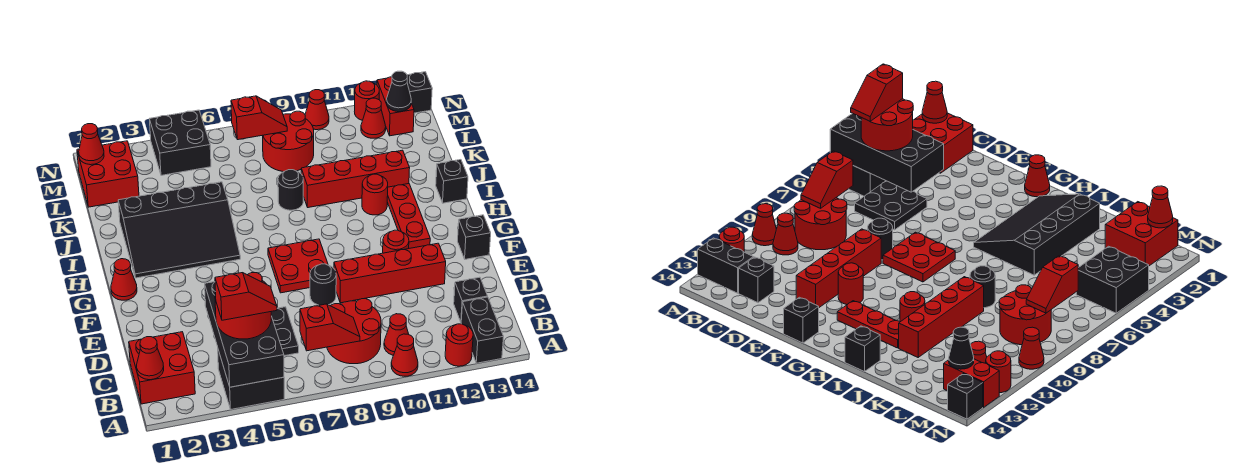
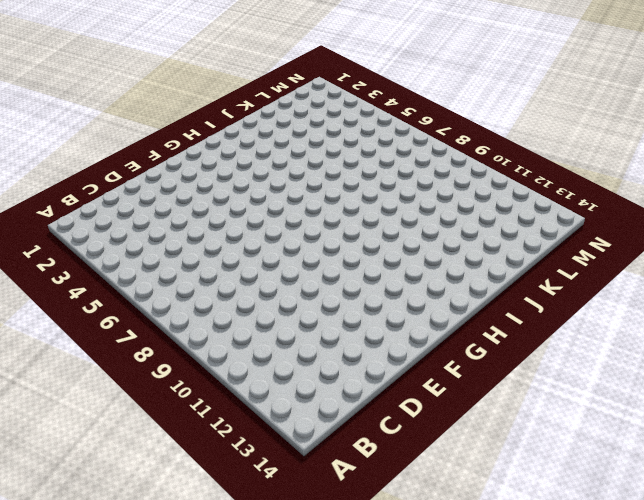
none -> black 2x2 brick [218,350,284,409]
none -> red 1x1 cone [391,334,418,376]
none -> red 1x1 round brick [445,324,473,366]
none -> black 1x2 brick [461,297,503,363]

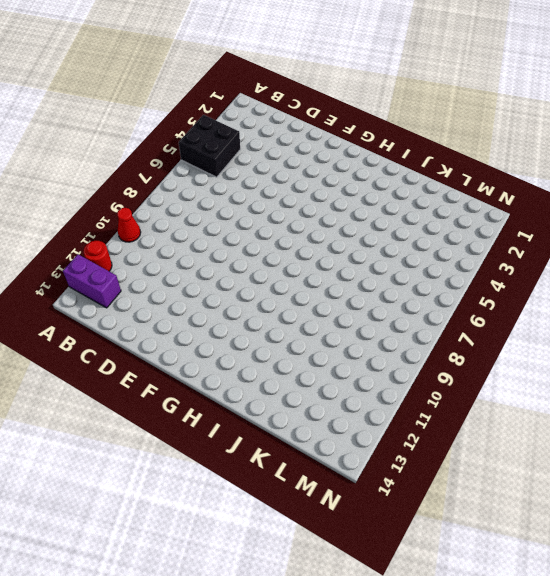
purple 1x2 brick [63,254,121,308] -> black 1x2 brick [461,297,503,363]
none -> red 2x2 brick [129,332,195,404]
none -> red 2x2 round brick [327,299,381,364]
none -> red 1x1 cone [384,314,408,355]
none -> black 2x2 plate [271,307,299,356]

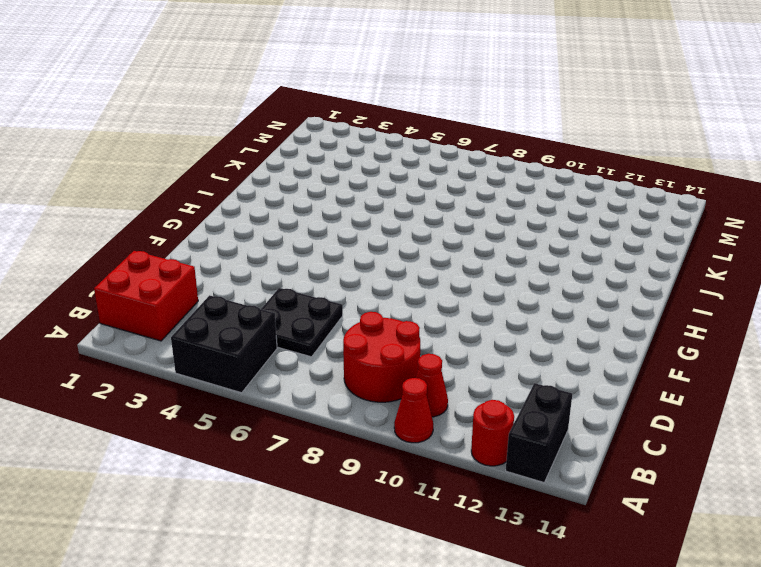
none -> black 1x1 brick [454,277,488,322]
none -> black 1x1 round brick [310,264,336,305]
none -> red 1x4 brick [334,243,446,303]
none -> red 2x2 plate [268,239,328,293]

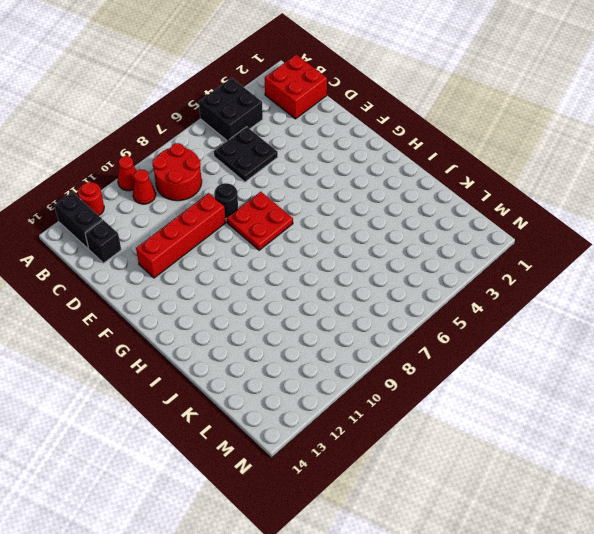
none -> red 1x1 round brick [383,230,409,253]
none -> black 1x1 brick [458,215,491,259]
none -> red 1x1 cone [111,259,137,300]
none -> red 1x3 plate [387,184,430,248]

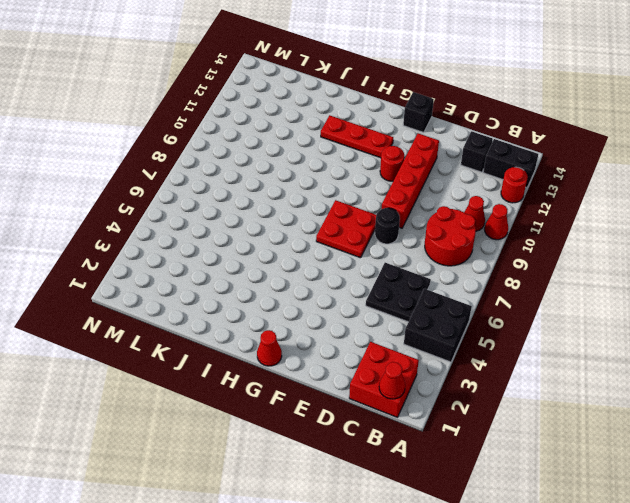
none -> black 3x4 slope [118,182,240,278]
none -> red 1x1 round brick [362,174,388,215]
none -> black 1x1 brick [436,160,468,203]
none -> black 1x1 round brick [278,170,303,210]

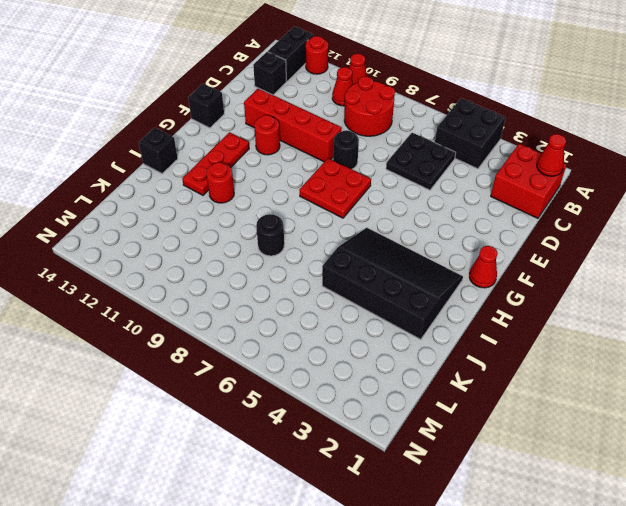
none -> red 1x4 brick [301,150,410,208]
none -> red 2x2 brick [77,141,139,207]
none -> red 2x2 round brick [263,111,314,172]
none -> black 2x2 brick [150,110,211,175]

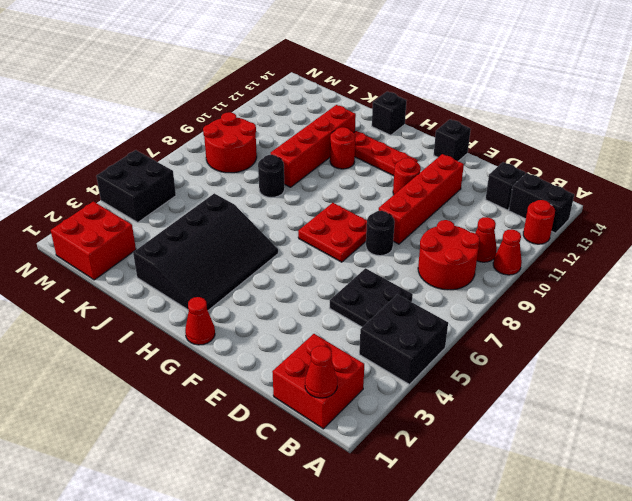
none -> red 1x1 cone [361,98,386,138]
none -> red 1x2 brick [377,77,414,136]
none -> red 1x1 cone [305,90,329,130]
none -> red 1x1 round brick [354,81,379,120]

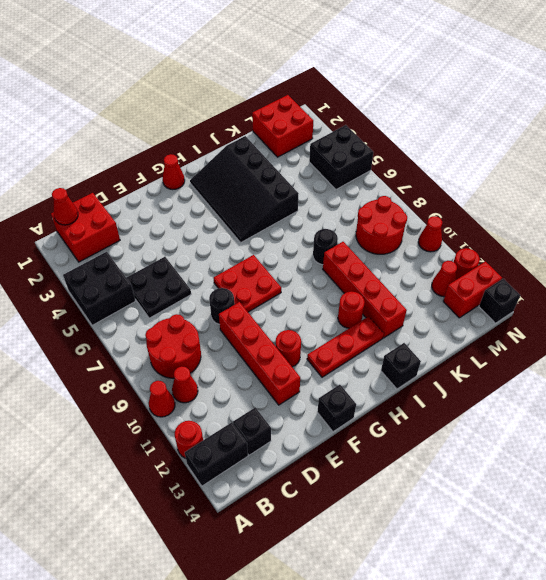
none -> black 2x4 brick [205,282,284,387]
none -> red 1x2 slope [300,304,360,351]
none -> red 1x1 cone [79,124,104,165]
none -> red 1x2 slope [231,96,287,140]

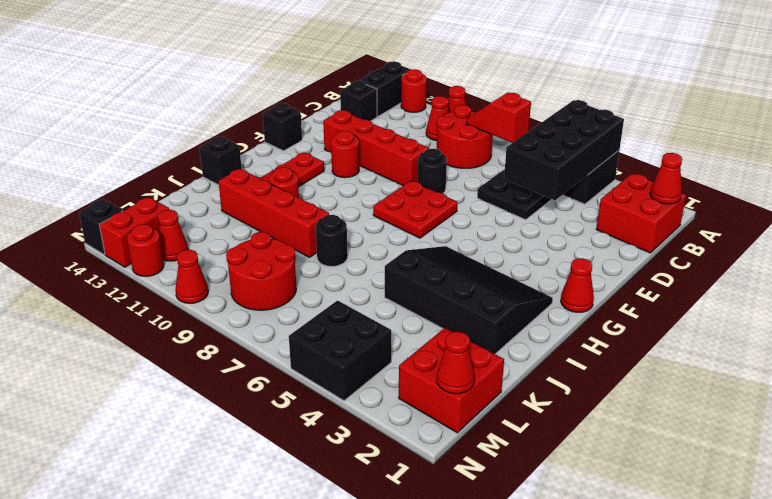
none -> red 1x2 slope [231,96,287,140]
none -> black 1x1 cone [387,71,411,112]
none -> red 2x2 round brick [215,273,271,339]
none -> red 1x2 slope [215,273,277,320]

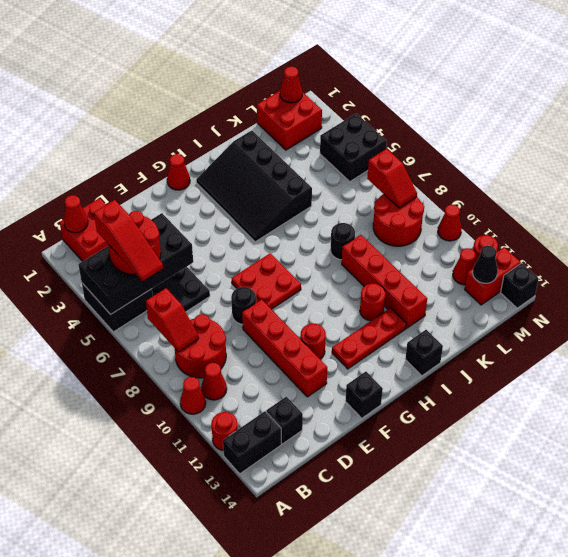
red 1x3 slope [94,200,163,281] -> red 1x2 slope [215,273,277,320]

